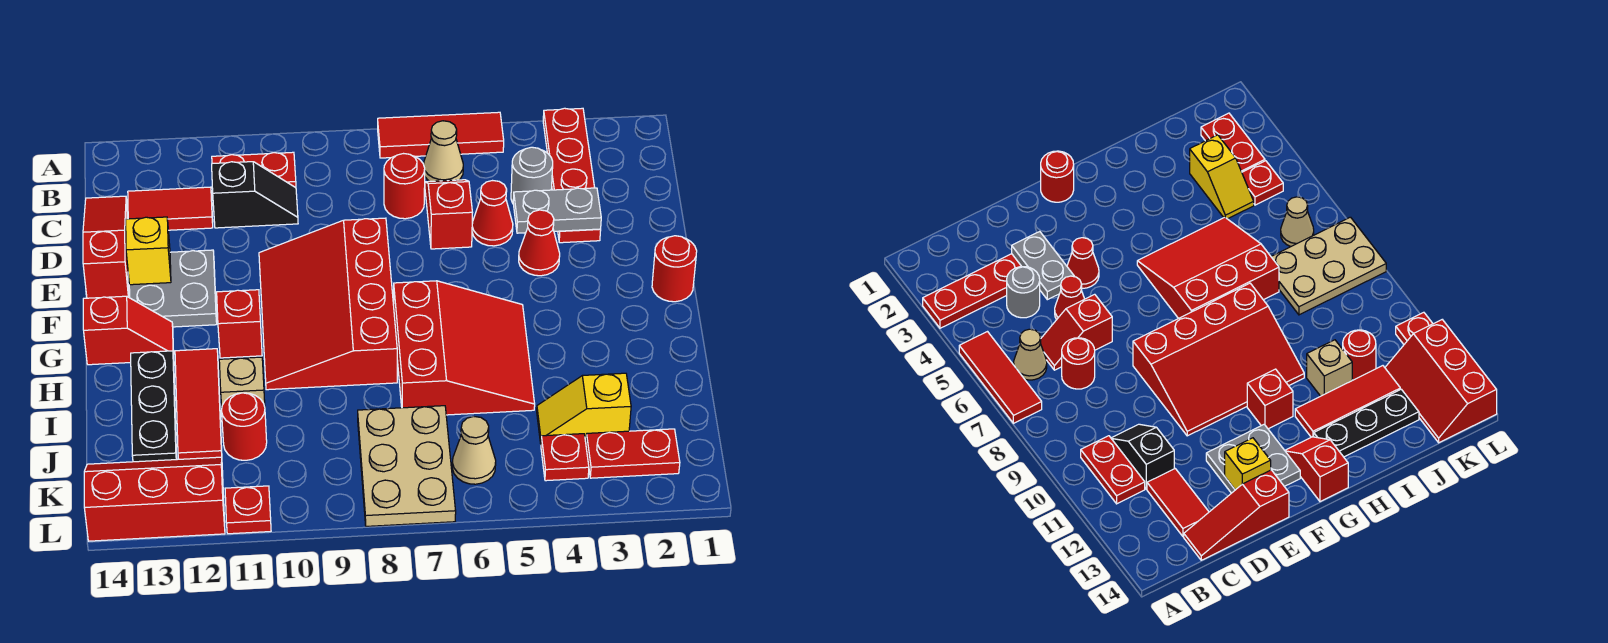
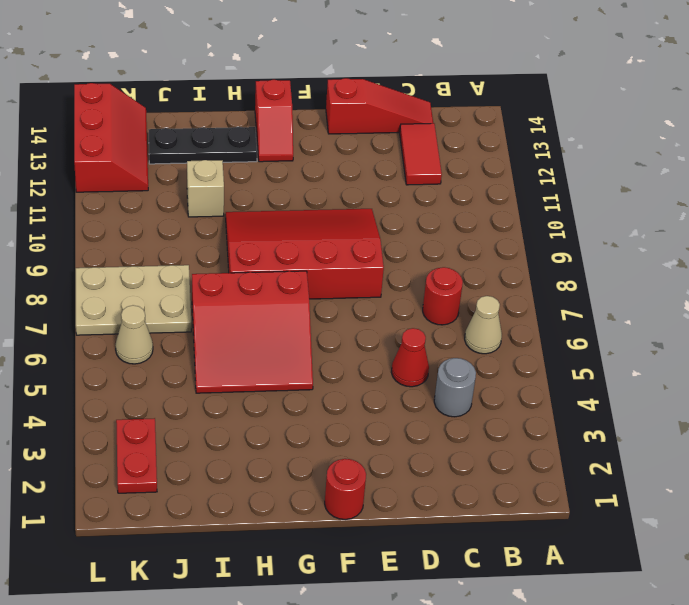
none -> red 1x4 plate [543,108,601,243]
none -> red 1x3 tile [378,112,504,158]
none -> red 1x2 plate [212,152,296,188]
none -> red 1x2 slope [425,180,473,249]

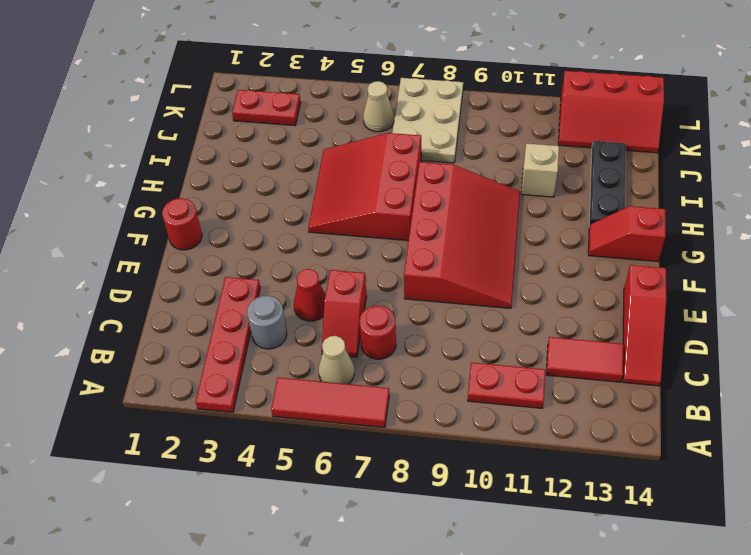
none -> black 1x2 slope [212,162,298,228]
none -> red 1x1 cone [519,210,560,276]
none -> grey 2x2 plate [129,250,217,327]
none -> red 1x1 brick [217,290,262,358]

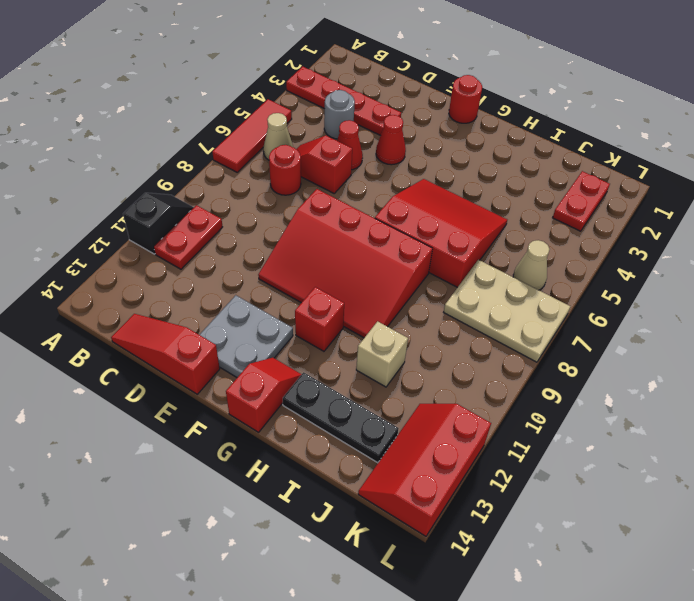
black 1x2 slope [123,193,194,254] -> black 1x2 slope moved to [212,162,298,228]
none -> red 1x2 tile [128,187,213,230]
none -> red 1x3 tile [175,349,222,459]
none -> yellow 1x2 slope [537,373,631,443]
none -> red 1x1 round brick [221,393,267,460]

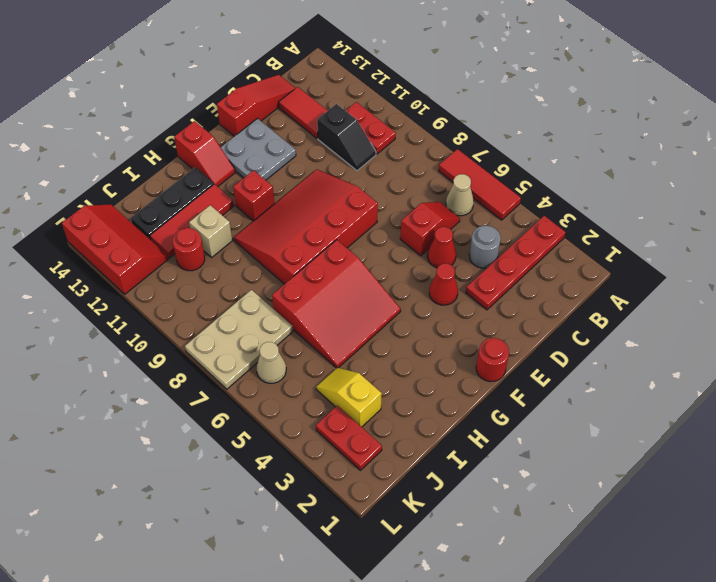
none -> red 1x1 round brick [384,154,425,219]
none -> red 1x1 plate [541,434,589,481]
none -> red 1x1 plate [225,486,271,534]
none -> grey 1x2 plate [513,188,601,233]

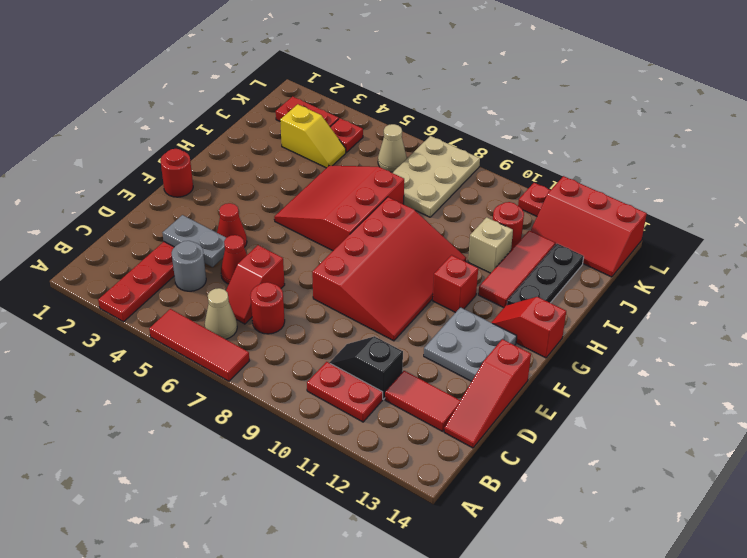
none -> yellow 1x1 brick [126,217,171,285]

